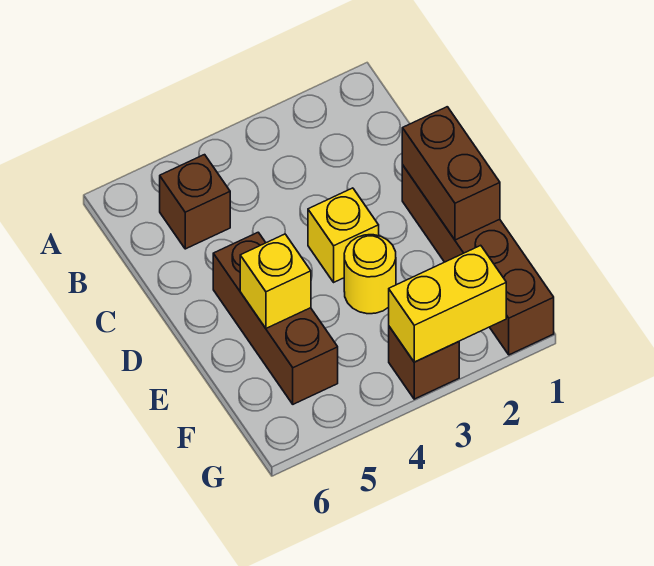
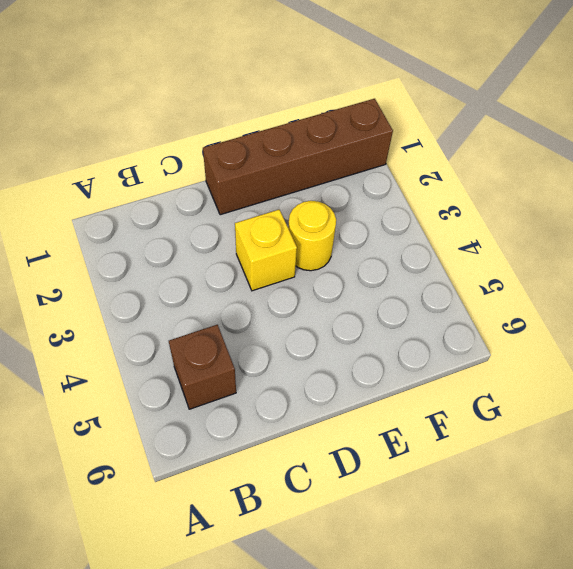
none -> brown 1x3 brick [213,232,338,404]
none -> brown 1x1 brick [389,327,459,399]

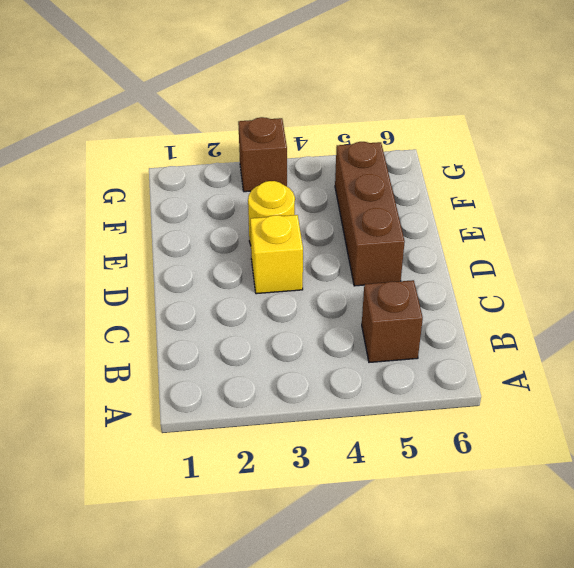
none -> brown 1x4 brick [402,165,554,355]
none -> brown 1x2 brick [402,107,500,240]

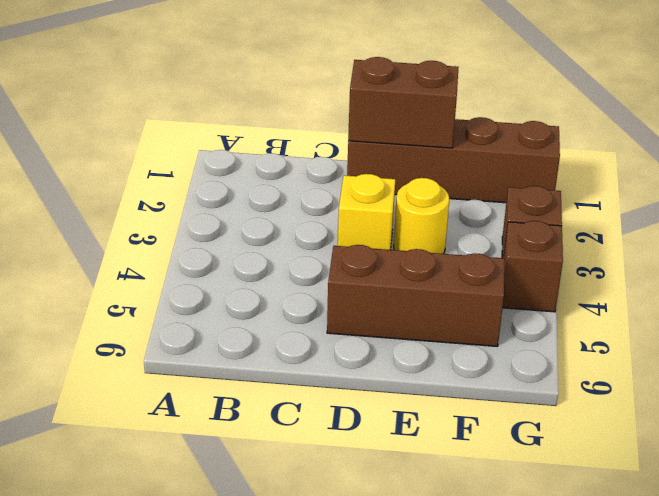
brown 1x1 brick [503,221,563,312] -> brown 1x1 brick moved to [160,155,230,249]
none -> yellow 1x1 brick [240,234,311,328]
none -> yellow 1x2 brick [389,245,506,362]

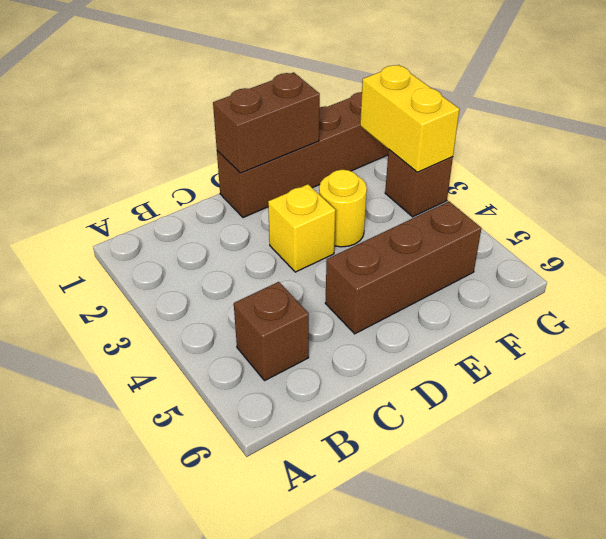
none -> yellow 1x1 brick [240,234,311,328]

